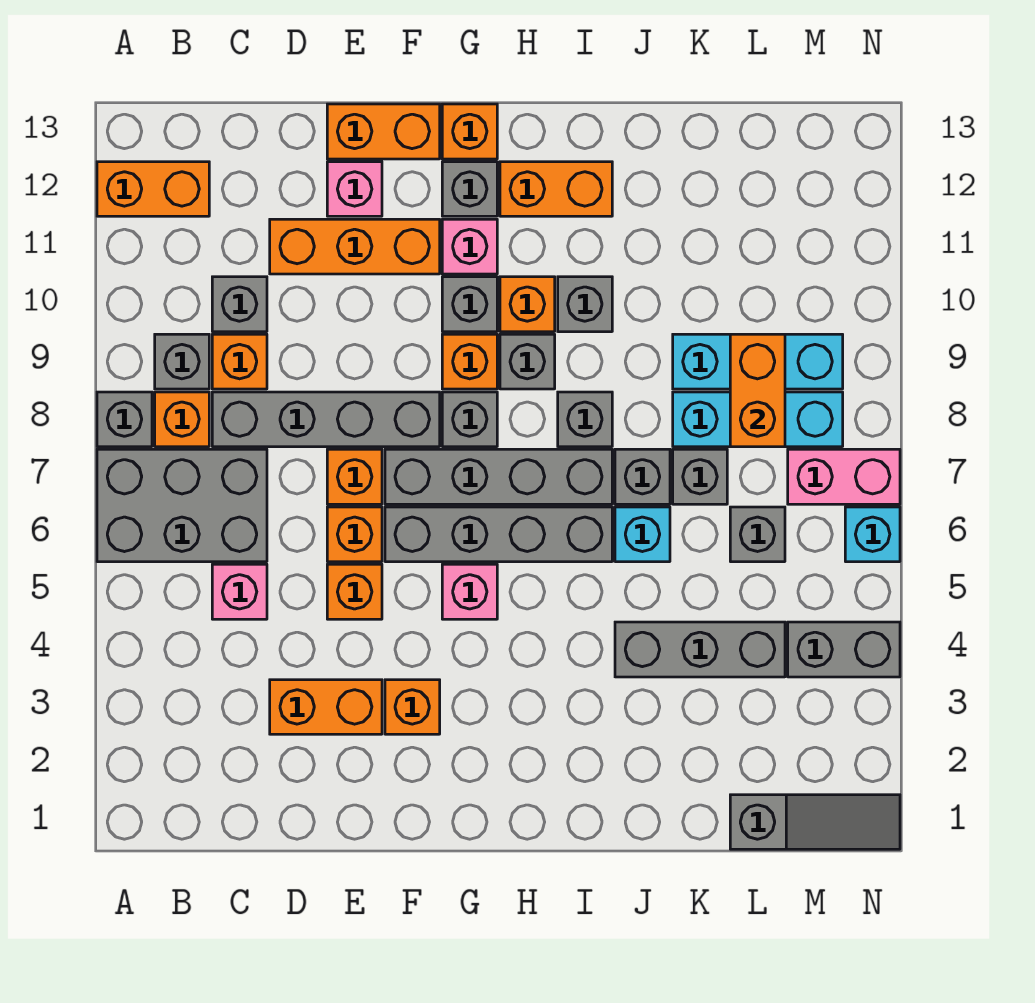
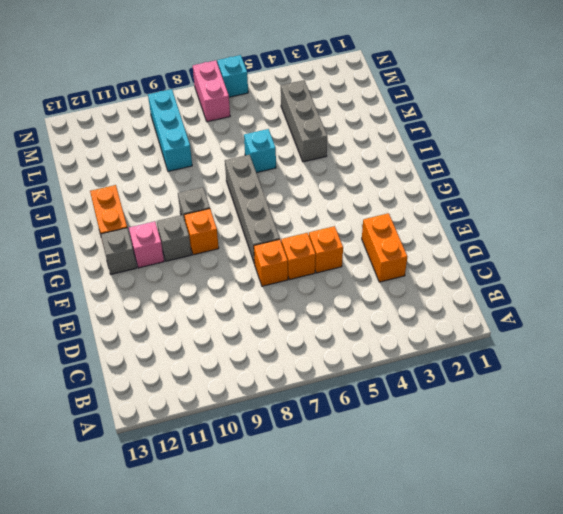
none -> grey 2x3 brick [97,449,267,562]
none -> grey 1x1 brick [97,392,152,447]
none -> orange 1x2 brick [97,162,209,216]
none -> orange 1x1 brick [155,392,209,447]

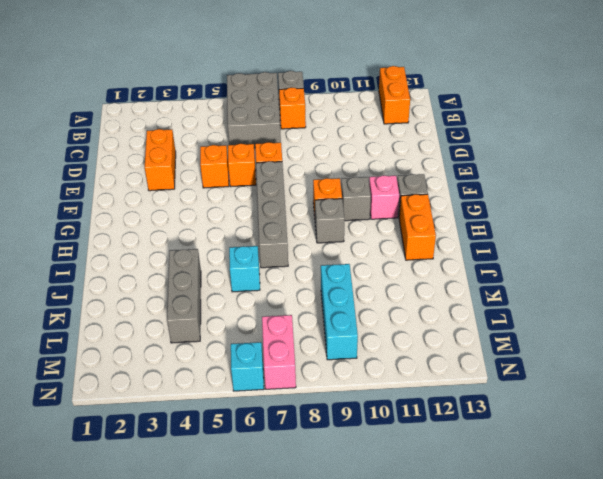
none -> grey 1x1 brick [155,334,209,389]
none -> pink 1x1 brick [212,564,267,619]
none -> grey 1x4 brick [212,392,440,447]
none -> orange 1x1 brick [212,334,267,389]

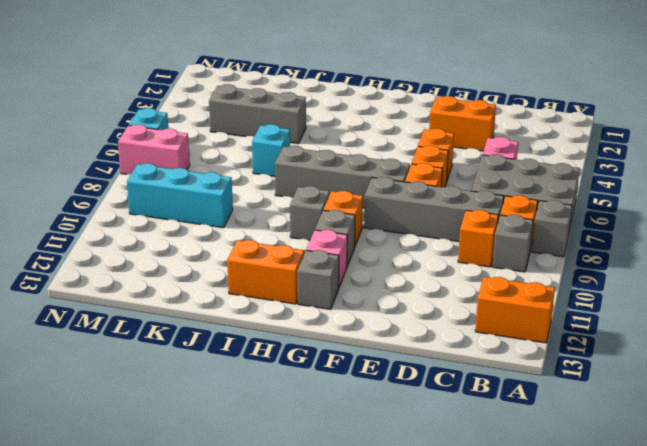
none -> grey 1x1 brick [212,277,267,332]
none -> orange 1x3 brick [270,219,440,274]
none -> pink 1x1 brick [327,162,382,216]
none -> orange 1x2 brick [327,104,440,159]

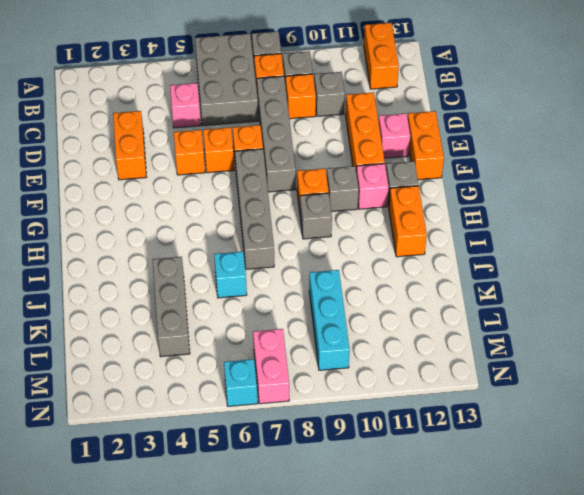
none -> orange 1x1 brick [385,680,440,734]
none -> grey 1x4 brick [385,507,612,562]
none -> pink 1x1 brick [442,564,497,619]
none -> grey 1x1 brick [442,392,497,447]

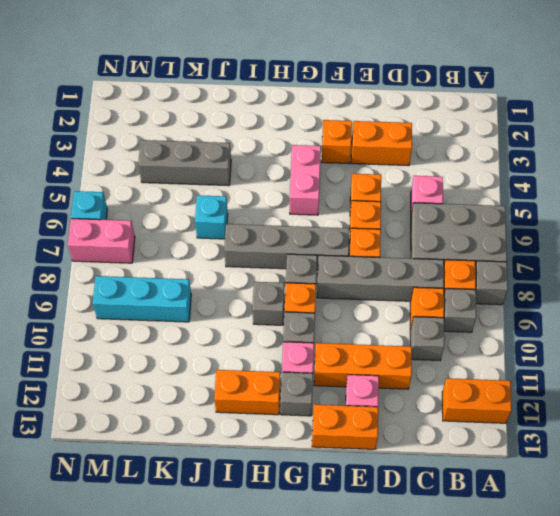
pink 1x2 brick [290,145,321,215] -> pink 1x1 brick [442,564,497,619]
none -> grey 1x4 brick [385,507,612,562]
none -> orange 1x1 brick [442,104,497,159]
none -> orange 1x1 brick [500,277,555,332]
none -> grey 1x1 brick [558,392,612,447]

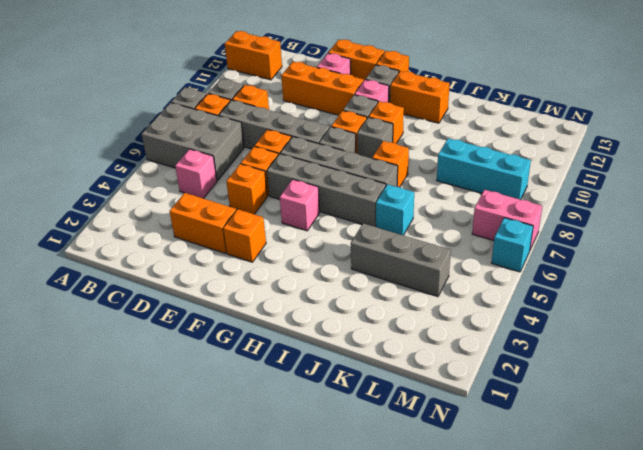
orange 1x1 brick [372,141,409,187] -> grey 1x1 brick [558,392,612,447]
none -> grey 1x1 brick [212,277,267,332]
none -> grey 1x1 brick [558,277,612,332]
none -> grey 1x1 brick [615,449,670,504]
none -> grey 1x1 brick [673,449,727,504]

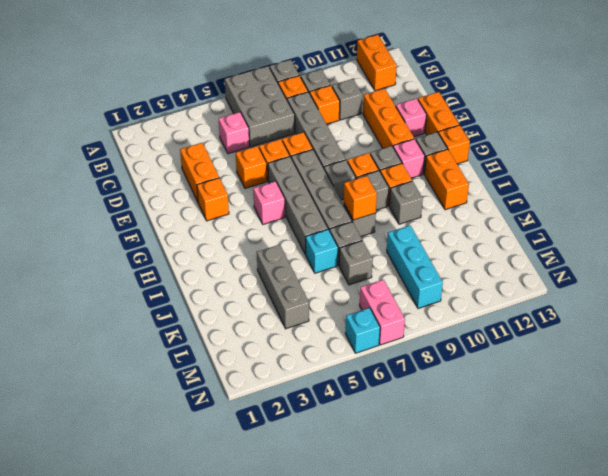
orange 1x1 brick [344,176,377,220] -> none
none -> cyan 1x3 brick [673,392,843,447]
none -> grey 1x3 slope [730,795,900,849]
none -> grey 1x1 brick [730,507,785,562]
none -> grey 1x2 brick [788,622,900,677]

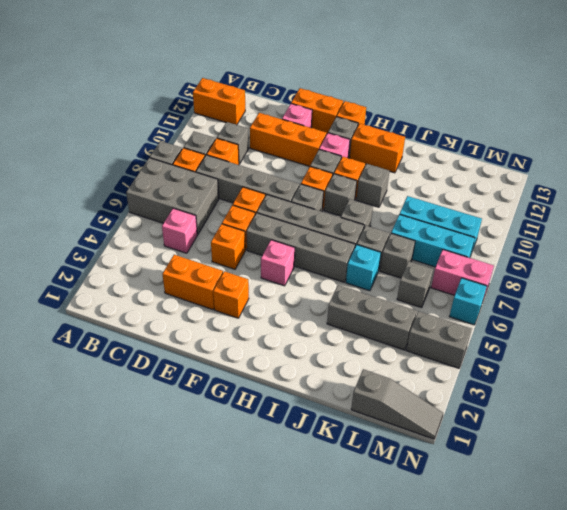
none -> orange 1x2 brick [730,334,785,447]

